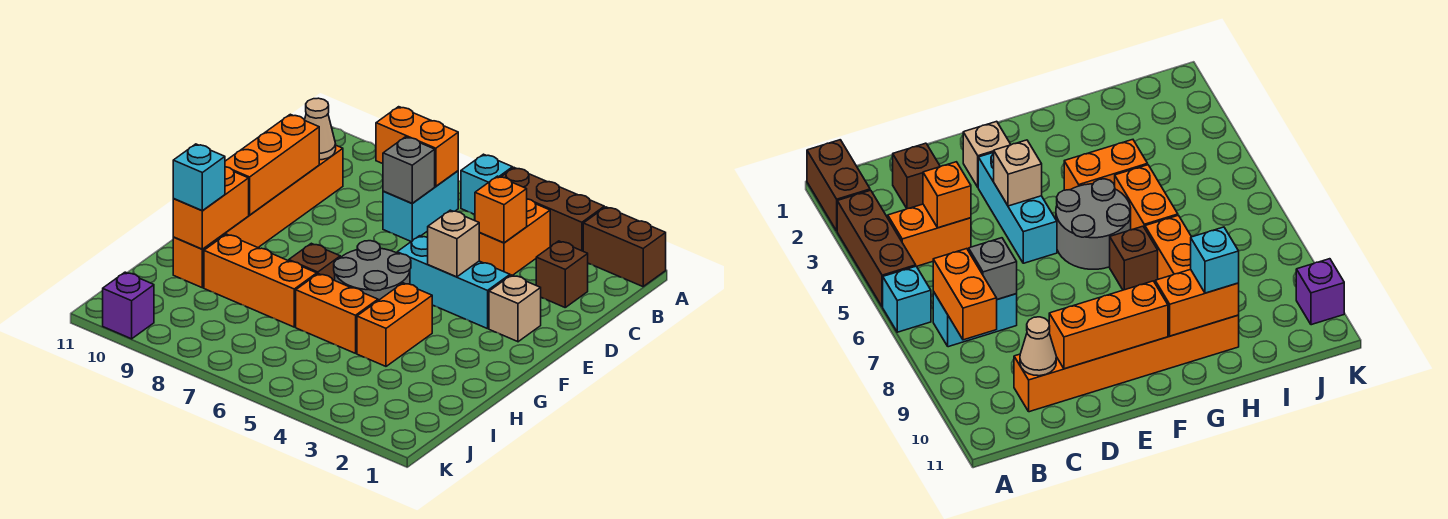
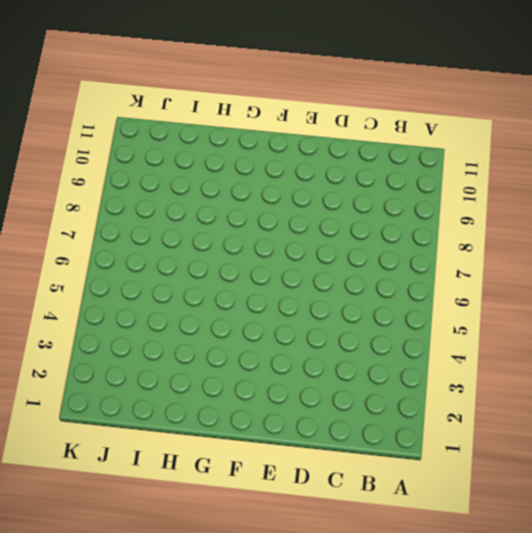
none -> brown 1x2 brick [583,207,666,287]
none -> brown 1x3 brick [501,168,604,251]
none -> cyan 1x1 brick [461,154,513,214]

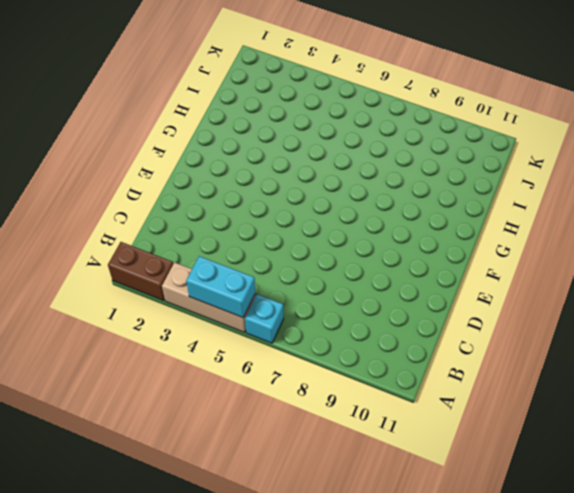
tan 1x3 brick [162,262,256,332] -> brown 1x3 brick [501,168,604,251]
cyan 1x2 brick [186,256,255,318] -> cyan 1x2 brick turned to [383,171,458,241]
none -> orange 1x2 brick [479,199,550,276]
none -> brown 1x1 brick [536,241,588,307]
none -> orange 1x6 brick [173,146,343,288]

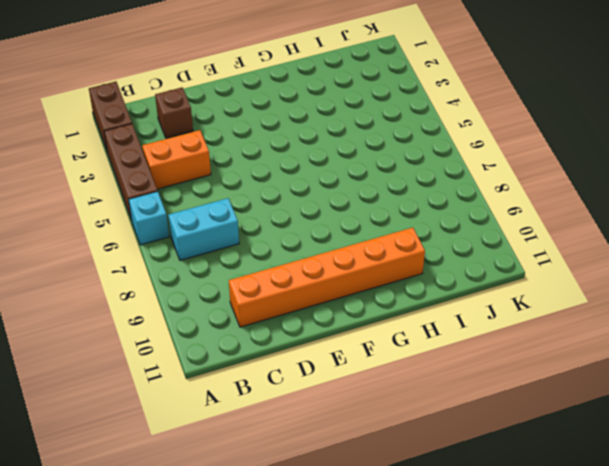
none -> tan 1x1 brick [489,275,541,342]
none -> cyan 1x3 brick [397,236,510,329]
none -> grey 2x2 round brick [334,241,411,301]

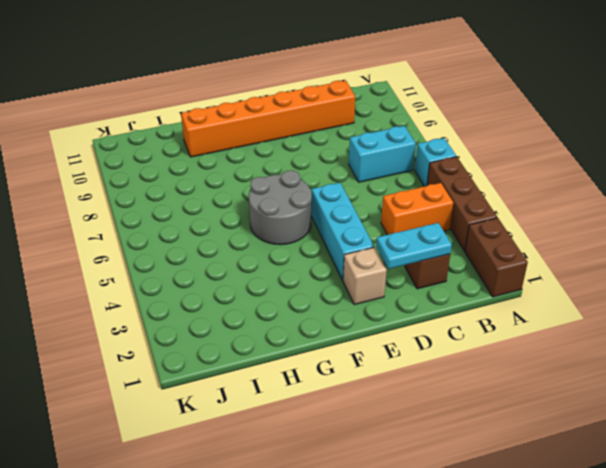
cyan 1x2 plate [376,223,452,269] -> none
none -> orange 1x2 brick [357,283,432,366]
none -> brown 1x1 brick [289,243,340,280]
none -> orange 1x2 brick [296,274,378,353]

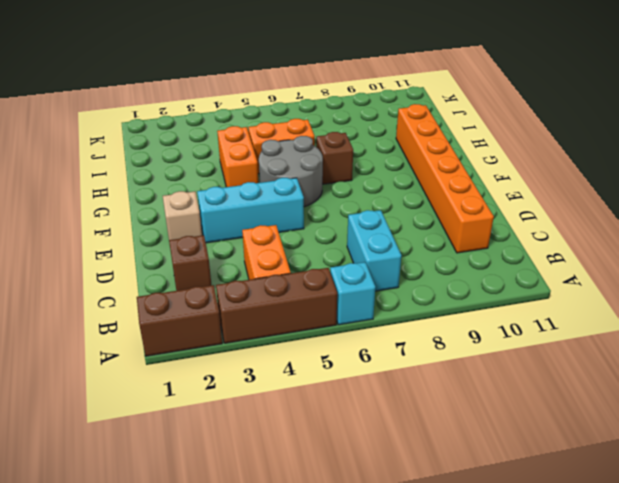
none -> orange 1x3 brick [204,234,317,327]
none -> purple 1x1 brick [103,272,154,339]
none -> orange 1x2 brick [376,107,458,186]

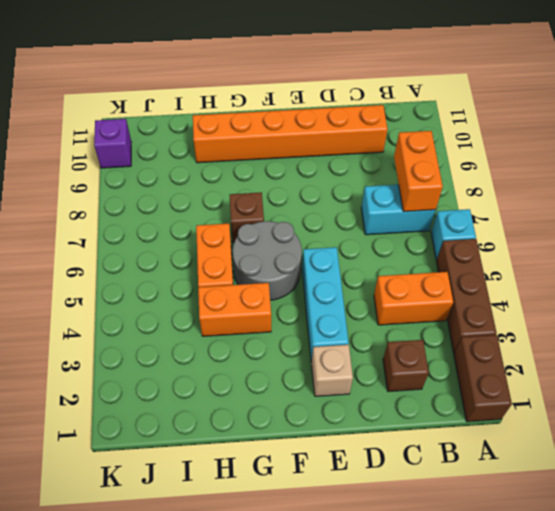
none -> orange 1x3 brick [204,234,317,327]
none -> orange 1x1 brick [475,176,527,243]
none -> grey 1x1 brick [383,137,435,203]

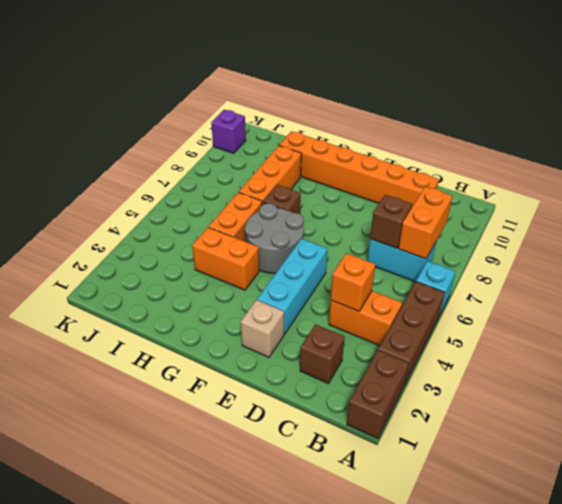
brown 1x1 brick [370,195,412,248] -> grey 1x1 brick [383,137,435,203]
none -> tan 1x1 cone [305,98,336,160]
none -> orange 1x3 brick [225,114,319,215]
none -> tan 1x1 brick [428,210,479,277]

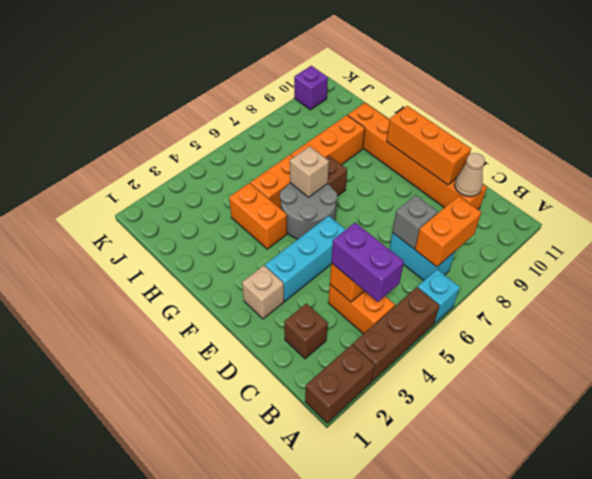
purple 1x2 brick [331,223,404,302] -> none
tan 1x1 brick [290,146,329,197] -> tan 1x1 brick moved to [428,210,479,277]
none -> orange 1x2 brick [173,167,249,249]
none -> cyan 1x1 brick [173,144,225,211]

